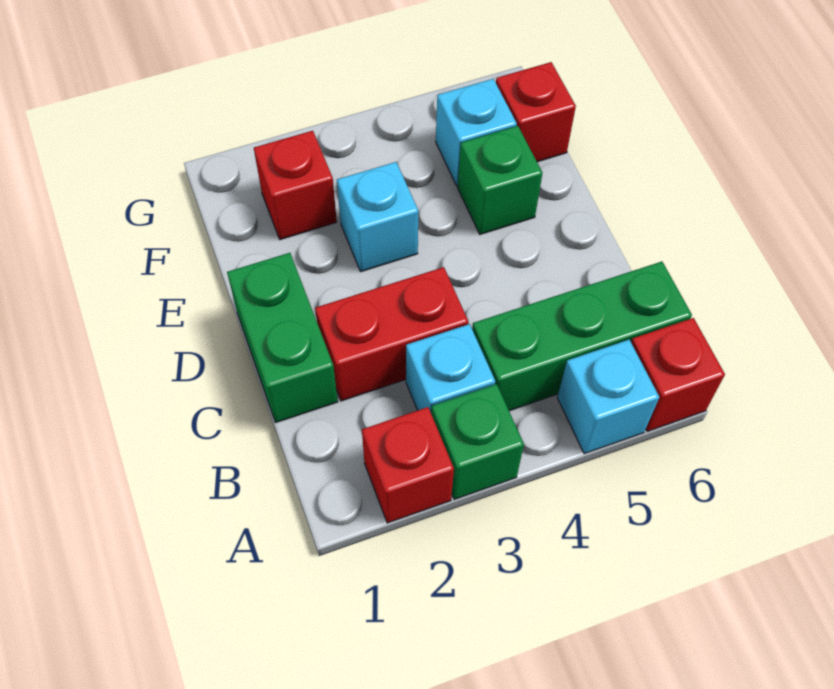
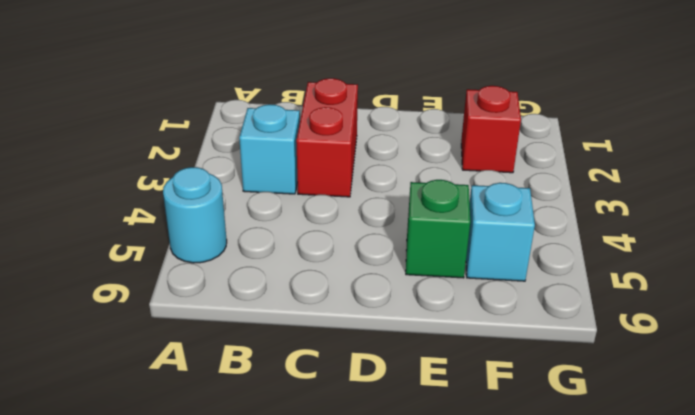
cyan 1x1 round brick [163,167,227,263] -> cyan 1x1 brick [557,340,659,454]
none -> red 1x1 brick [362,407,454,523]
none -> green 1x1 brick [431,384,524,499]
none -> red 1x1 brick [631,318,725,431]

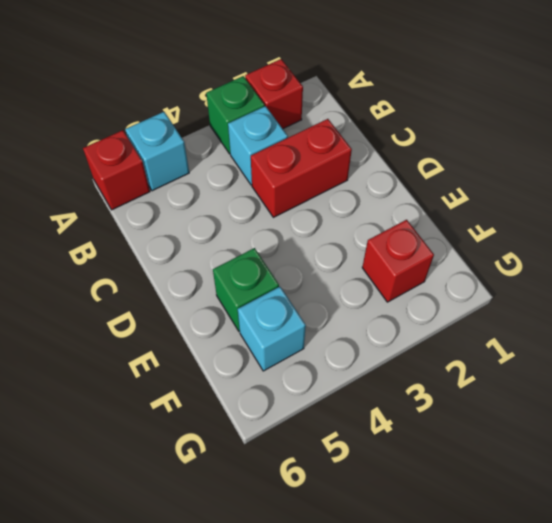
none -> green 1x3 brick [472,262,692,411]
none -> green 1x2 brick [227,253,338,422]
none -> cyan 1x1 brick [337,162,418,272]

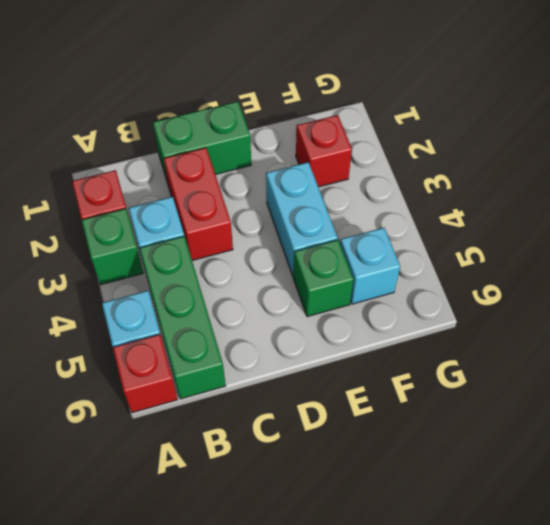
cyan 1x2 brick [266,162,338,276] -> cyan 1x1 brick [337,162,418,272]
none -> red 1x1 brick [496,62,576,162]

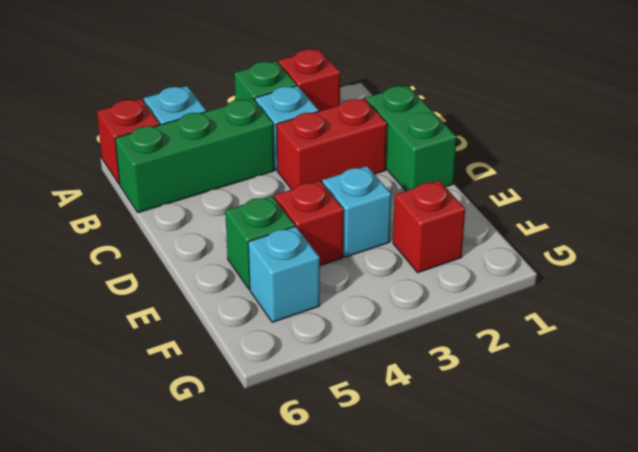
red 1x1 brick [274,181,344,266] -> red 1x1 brick moved to [496,62,576,162]

